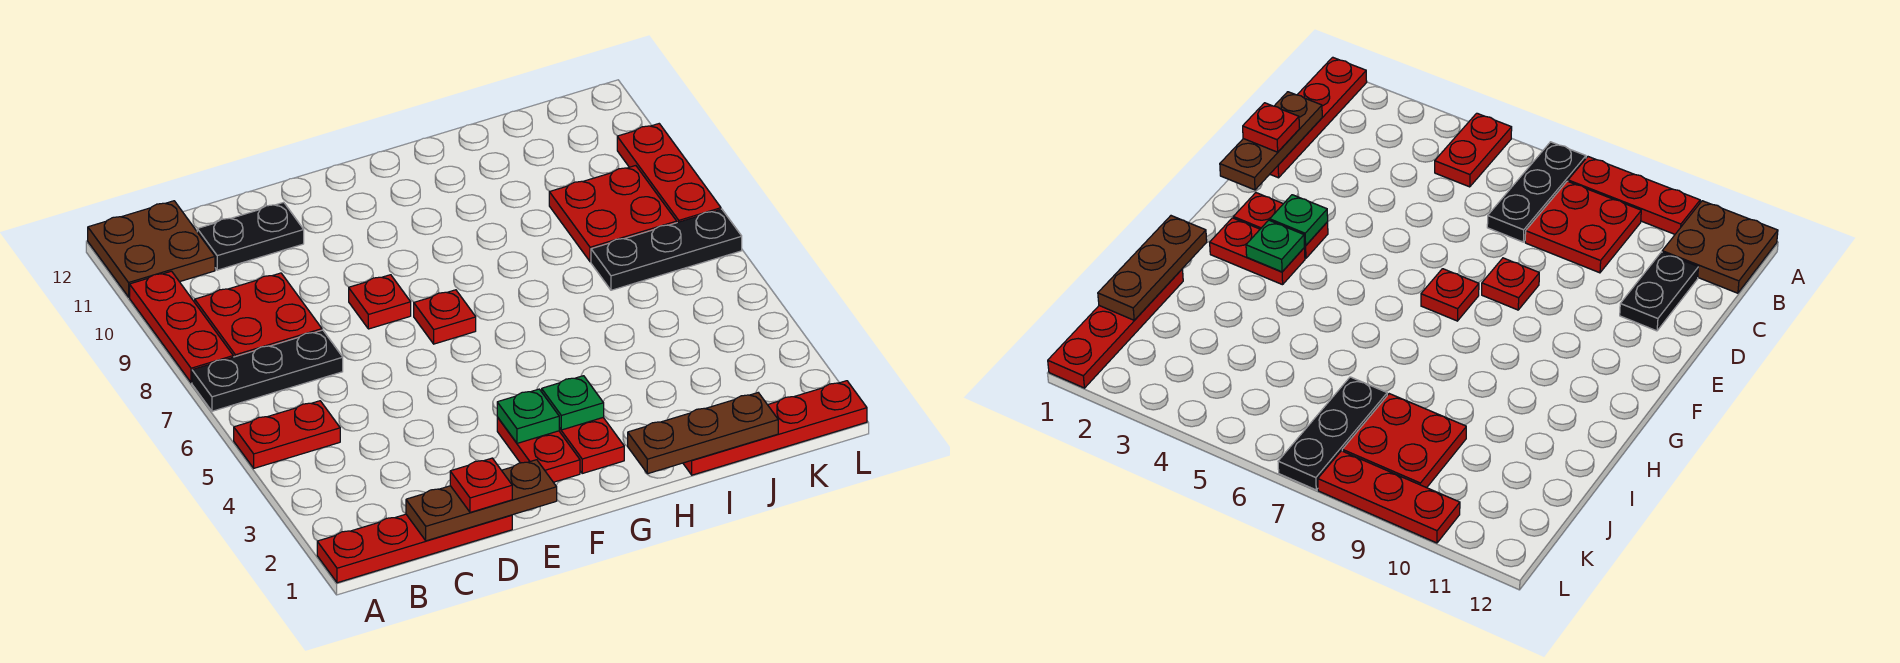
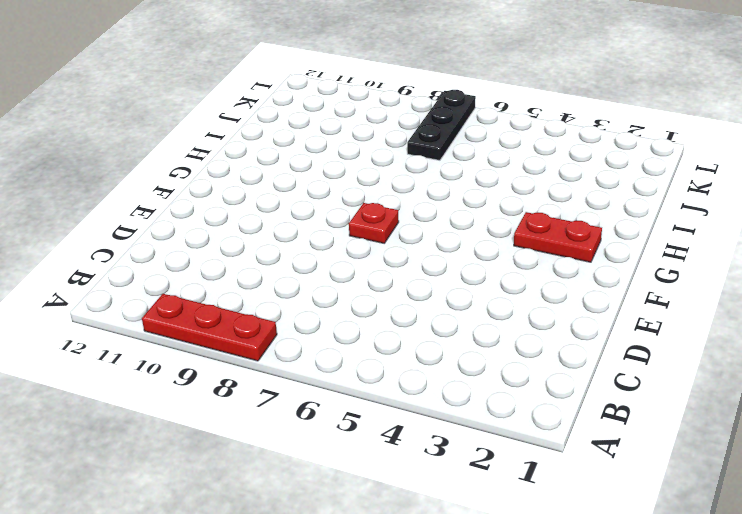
none -> red 1x4 plate [317,514,512,583]
none -> red 1x2 plate [234,401,340,468]
none -> black 1x3 plate [192,330,343,411]

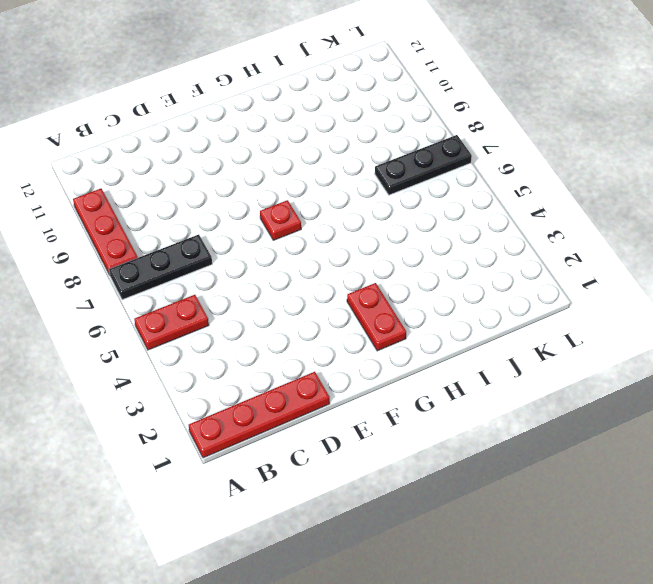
none -> brown 2x2 plate [88,201,215,297]
none -> red 2x2 plate [195,273,322,357]
none -> black 1x2 plate [197,202,304,270]

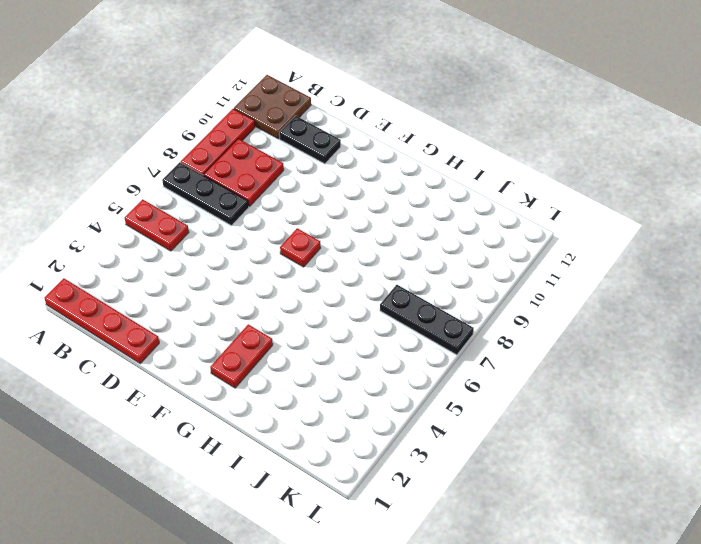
none -> red 1x1 plate [349,275,411,329]
none -> red 1x2 plate [497,417,580,482]
none -> red 1x4 plate [683,381,867,475]

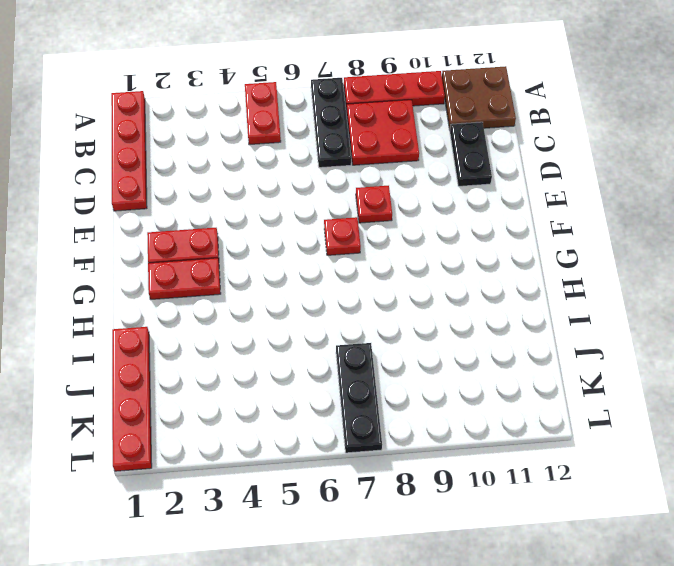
none -> red 2x2 plate [549,166,677,262]
none -> red 1x3 plate [617,124,721,223]
none -> brown 1x3 plate [406,460,557,541]

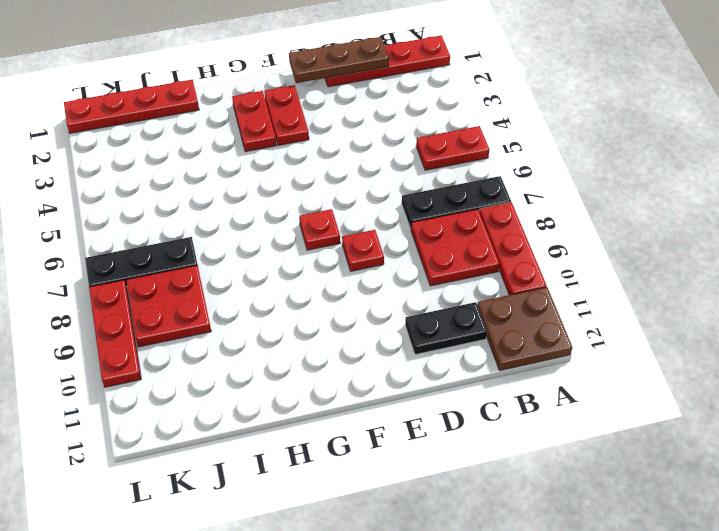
none -> green 1x1 plate [497,389,559,443]
none -> green 1x1 plate [542,376,604,430]
none -> brown 1x3 plate [628,393,778,474]

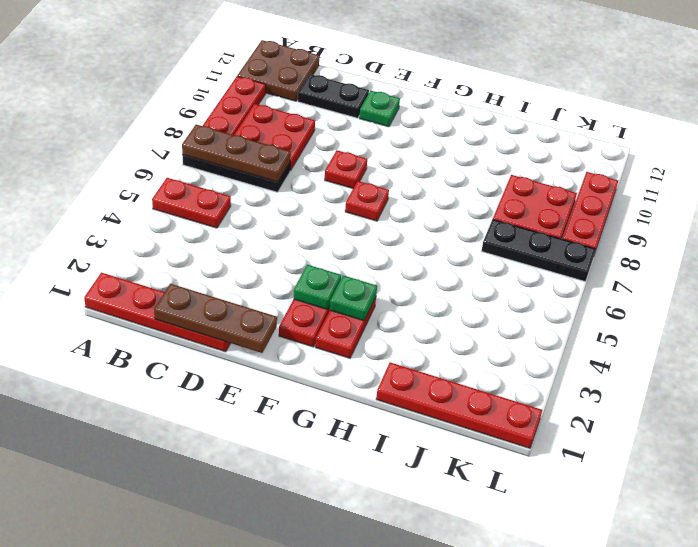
brown 1x3 plate [182,125,291,182] -> brown 1x3 plate moved to [628,393,778,474]
green 1x1 plate [359,91,400,127] -> none
none -> red 1x1 plate [450,458,512,512]

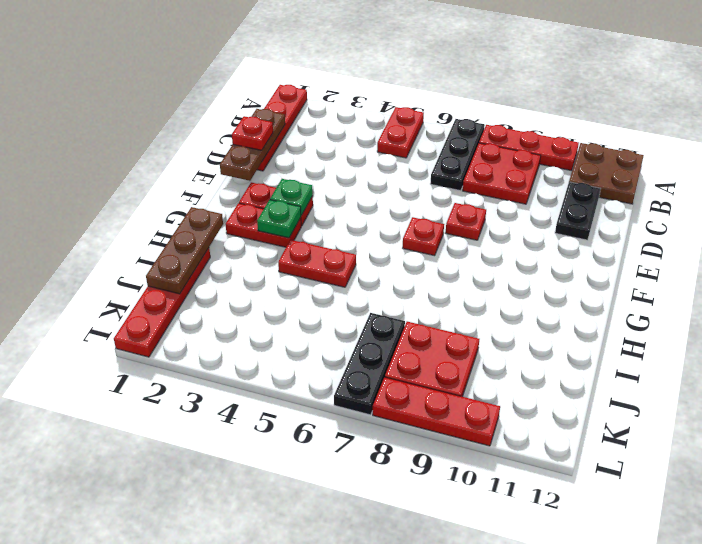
red 1x2 plate [278,240,356,287] -> none

